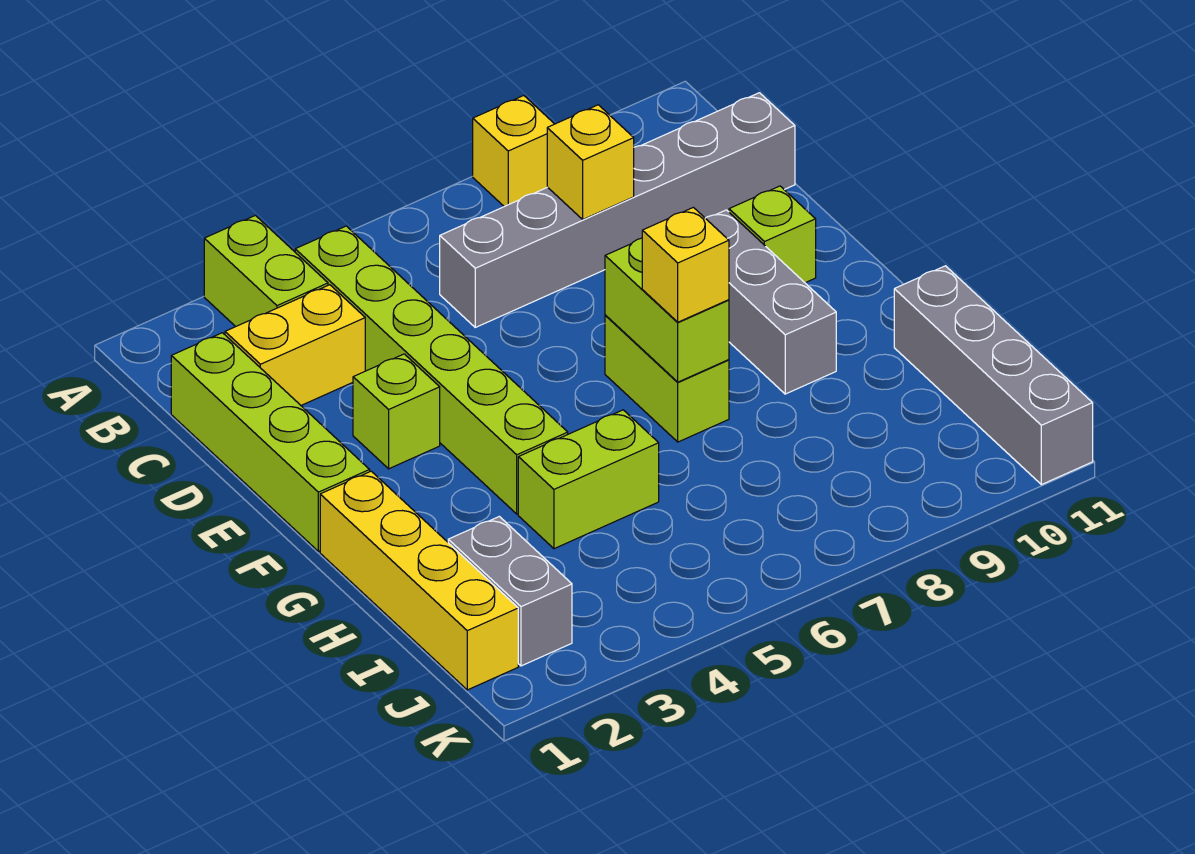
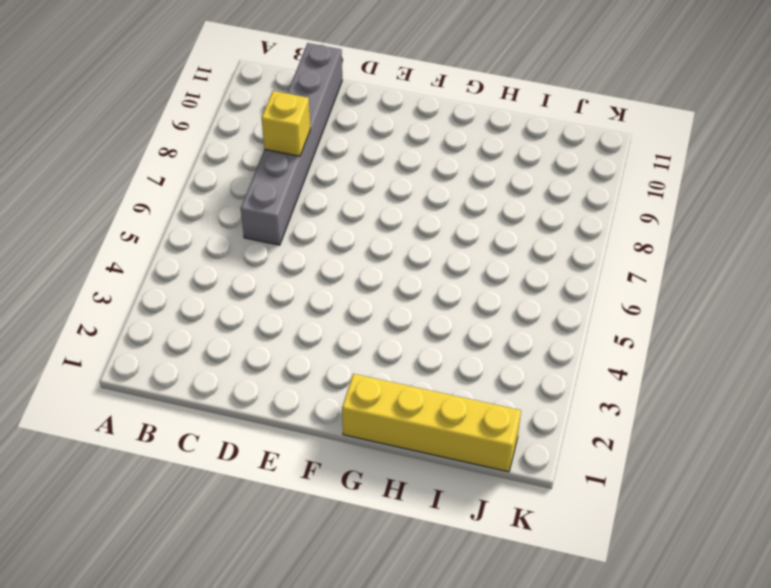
none -> lime 1x2 brick [204,215,328,327]
none -> yellow 1x1 brick [473,96,554,207]
none -> lime 1x6 brick [295,226,568,514]

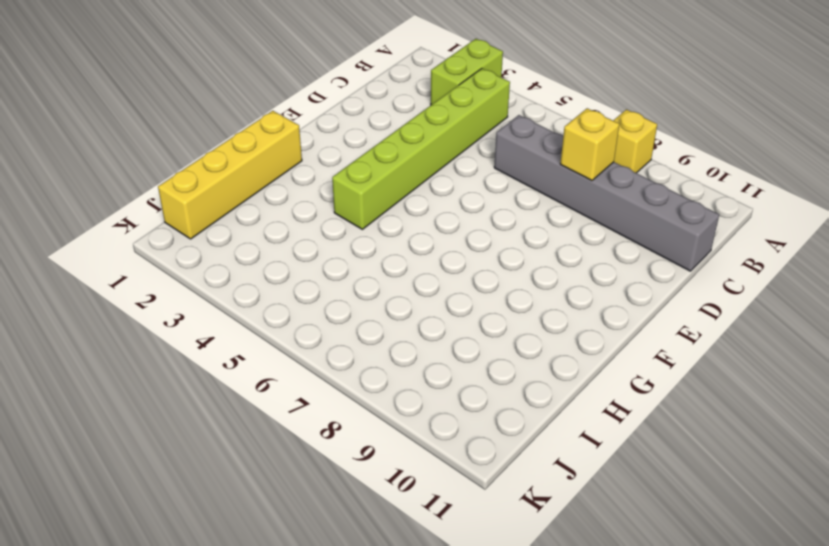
none -> lime 1x4 brick [171,333,370,551]
none -> yellow 1x2 brick [225,285,365,405]
none -> lime 1x1 brick [353,354,440,469]

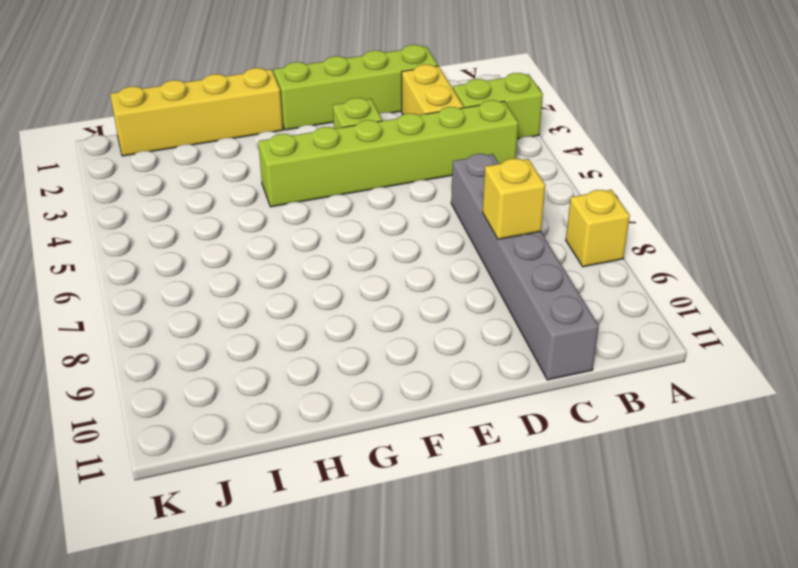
none -> grey 1x3 brick [706,210,836,394]
none -> lime 1x1 brick [729,186,816,283]
none -> lime 1x2 brick [605,315,729,442]

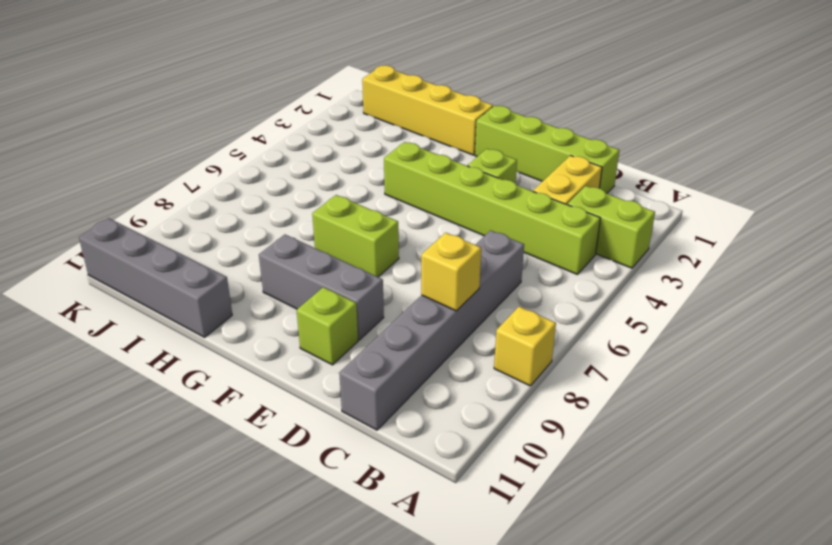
none -> lime 1x2 brick [518,410,659,549]
none -> grey 1x2 brick [448,516,572,666]
none -> lime 1x2 brick [605,238,729,382]

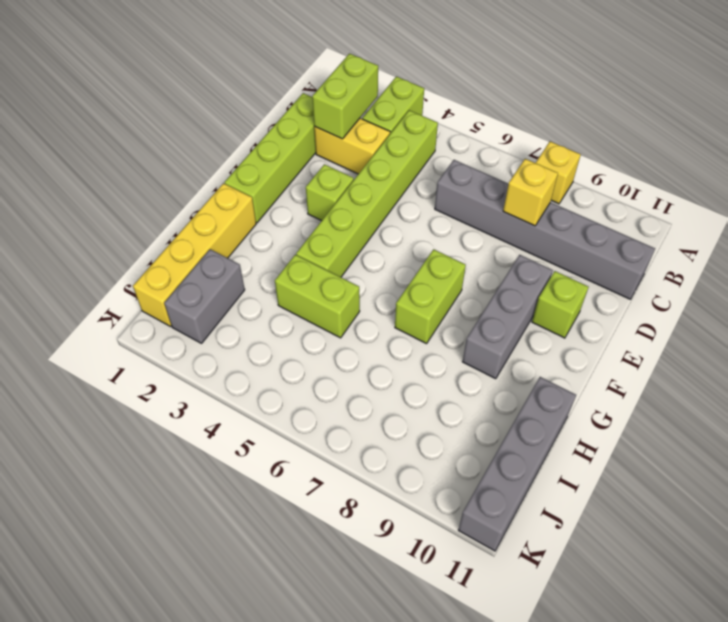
lime 1x2 brick [312,54,378,139] -> lime 1x2 brick moved to [605,238,729,382]
none -> yellow 1x1 brick [642,207,729,322]

